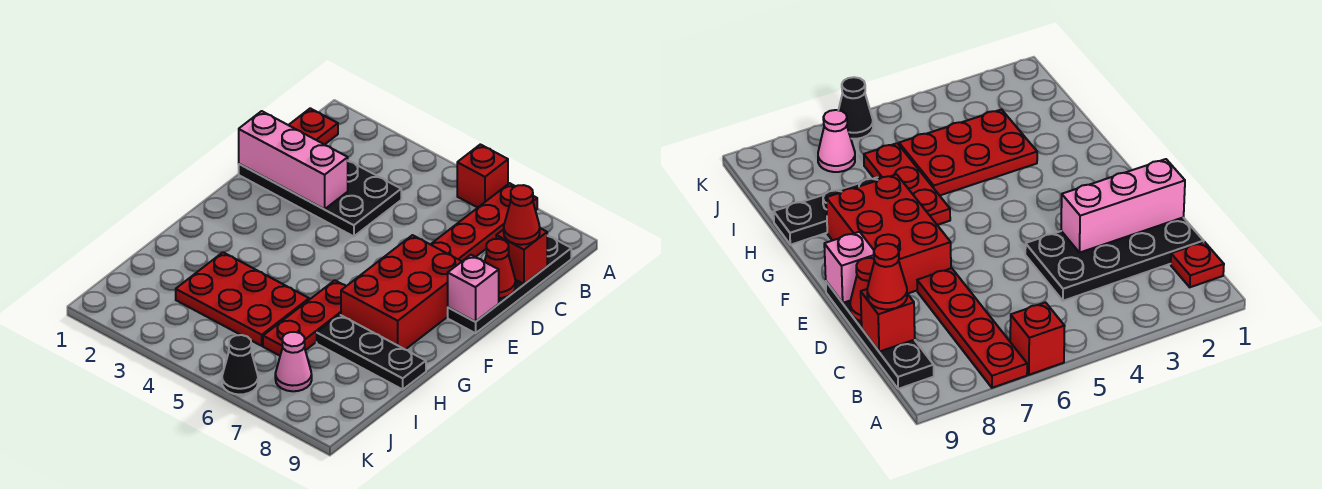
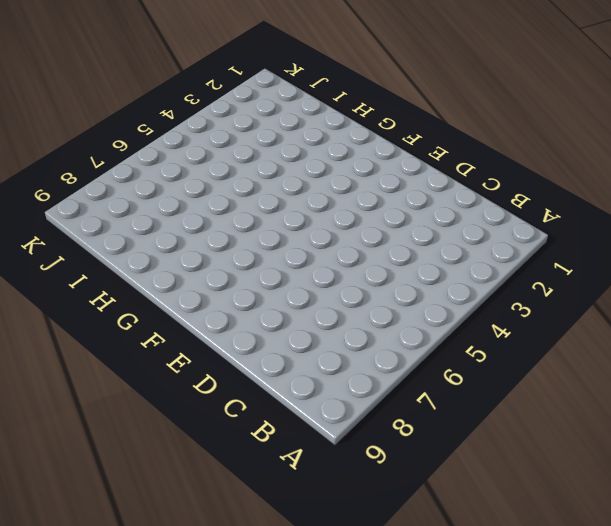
none -> red 1x1 brick [457,144,508,208]
none -> red 1x4 plate [431,183,537,261]
none -> red 1x1 plate [289,108,338,145]

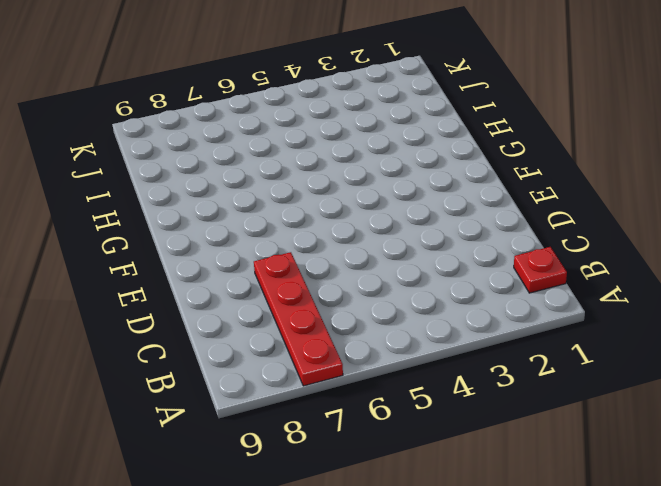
none -> red 1x1 brick [457,144,508,208]
none -> black 1x4 plate [448,235,571,333]
none -> black 2x4 plate [239,161,401,236]

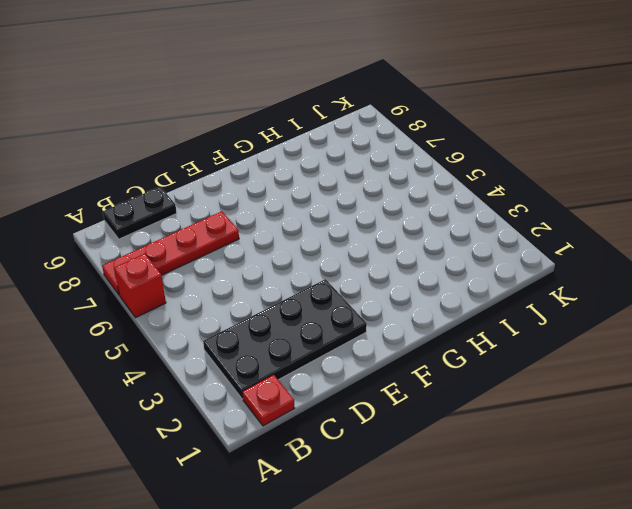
black 2x4 plate [203,279,367,399] -> black 2x4 plate turned to [239,161,401,236]
black 1x2 plate [103,187,177,239] -> black 1x4 plate [448,235,571,333]
none -> red 2x3 brick [341,235,462,350]
none -> red 1x3 plate [263,280,346,356]
none -> red 2x3 plate [176,252,309,346]

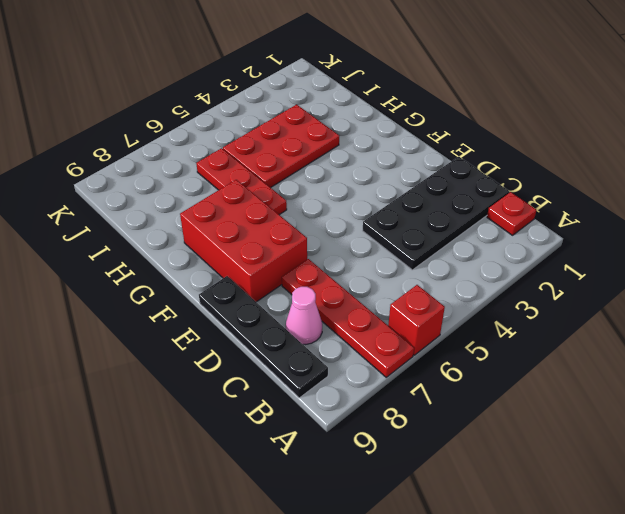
pink 1x1 cone [286,287,322,345] -> pink 1x1 cone moved to [275,332,312,391]
none -> black 1x3 plate [317,315,426,389]
none -> black 1x1 cone [222,335,258,394]
none -> red 1x1 brick [496,228,547,284]

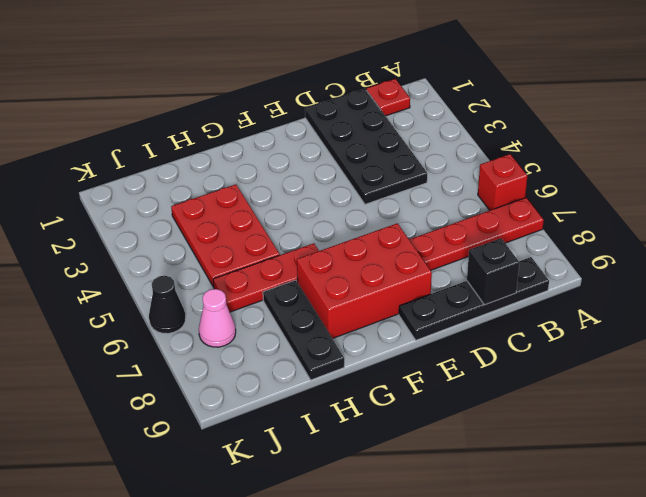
black 1x1 brick [467,238,519,305] -> red 1x1 brick [496,228,547,284]
none -> pink 1x3 brick [239,111,348,209]
none -> red 1x1 cone [485,239,515,298]
none -> pink 1x1 brick [448,255,499,322]

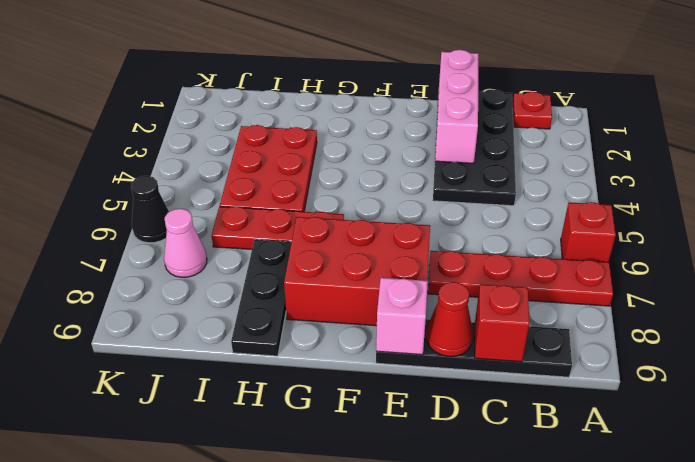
none -> red 1x1 cone [504,185,540,245]

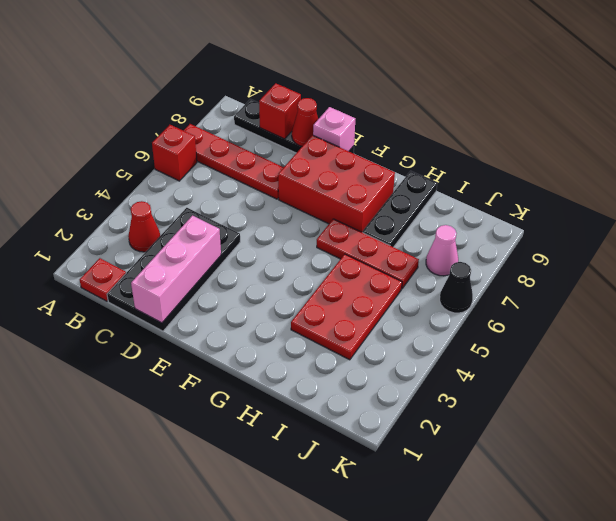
red 1x1 cone [128,201,160,252] -> red 1x1 cone moved to [504,185,540,245]

